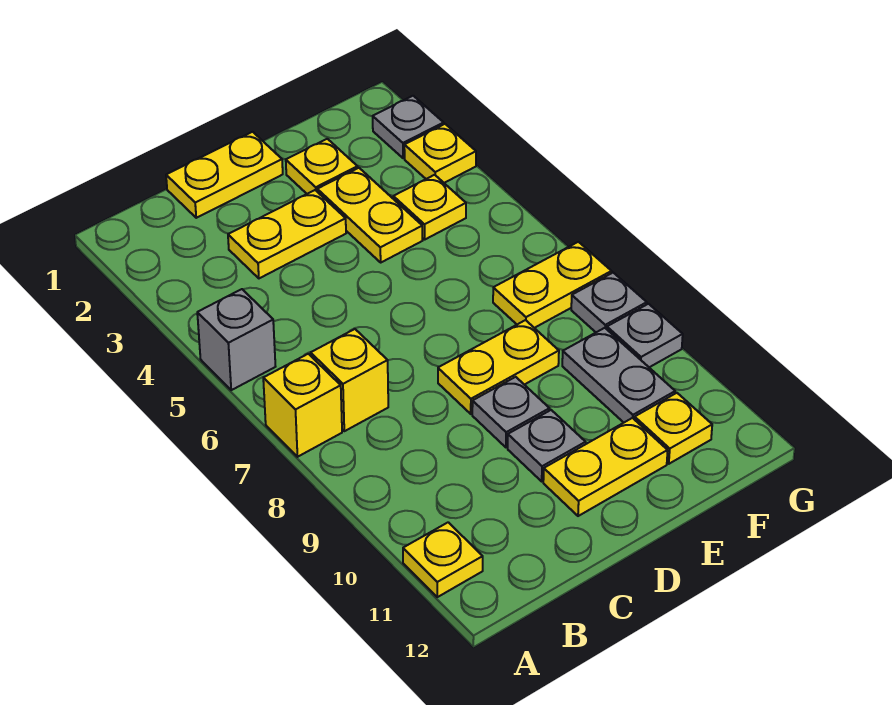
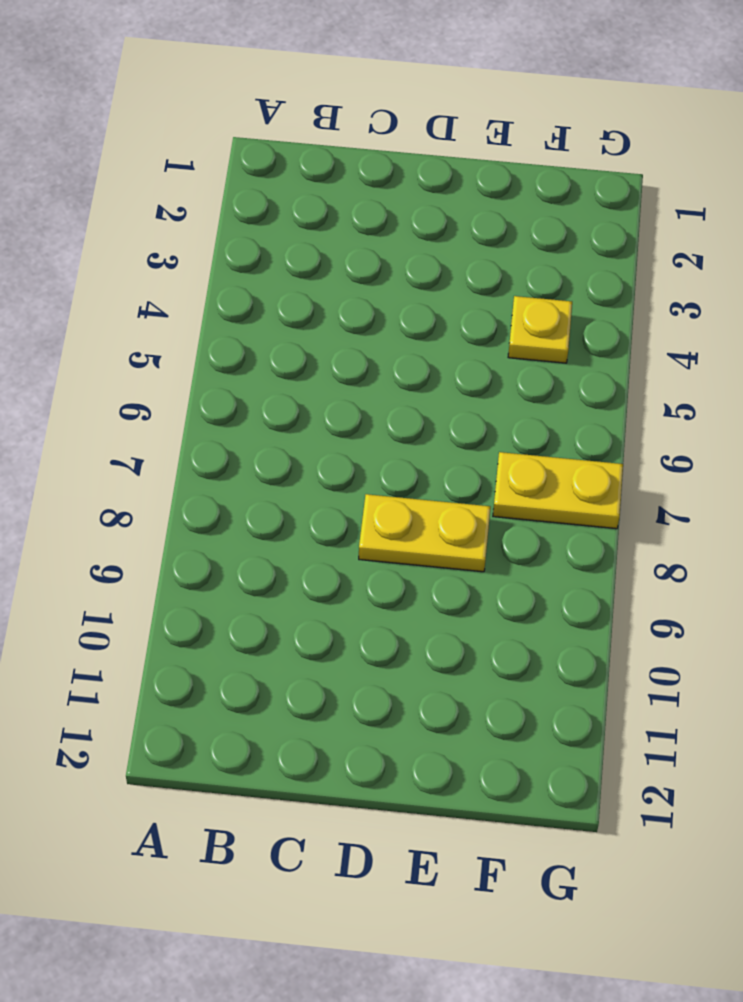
none -> grey 1x1 brick [197,289,276,390]
none -> yellow 1x1 brick [263,354,342,457]
none -> yellow 1x1 plate [403,522,483,597]

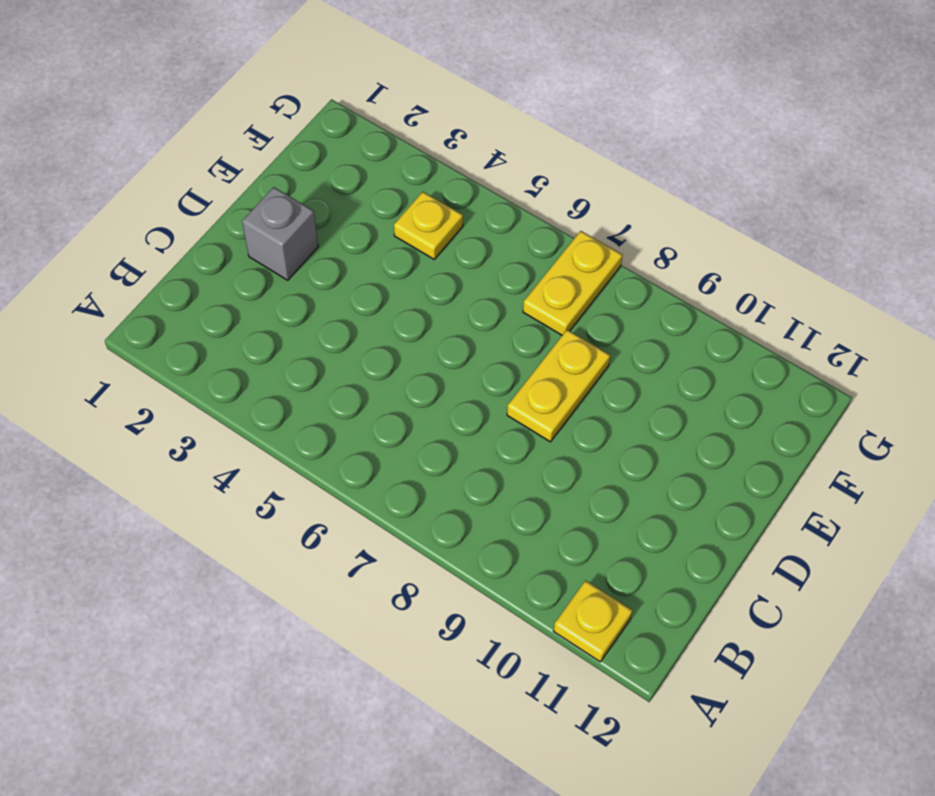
grey 1x1 brick [242,187,318,280] -> grey 1x1 brick moved to [197,289,276,390]
none -> yellow 1x1 brick [263,354,342,457]
none -> yellow 1x1 brick [311,329,388,431]
none -> yellow 1x2 plate [166,132,283,218]

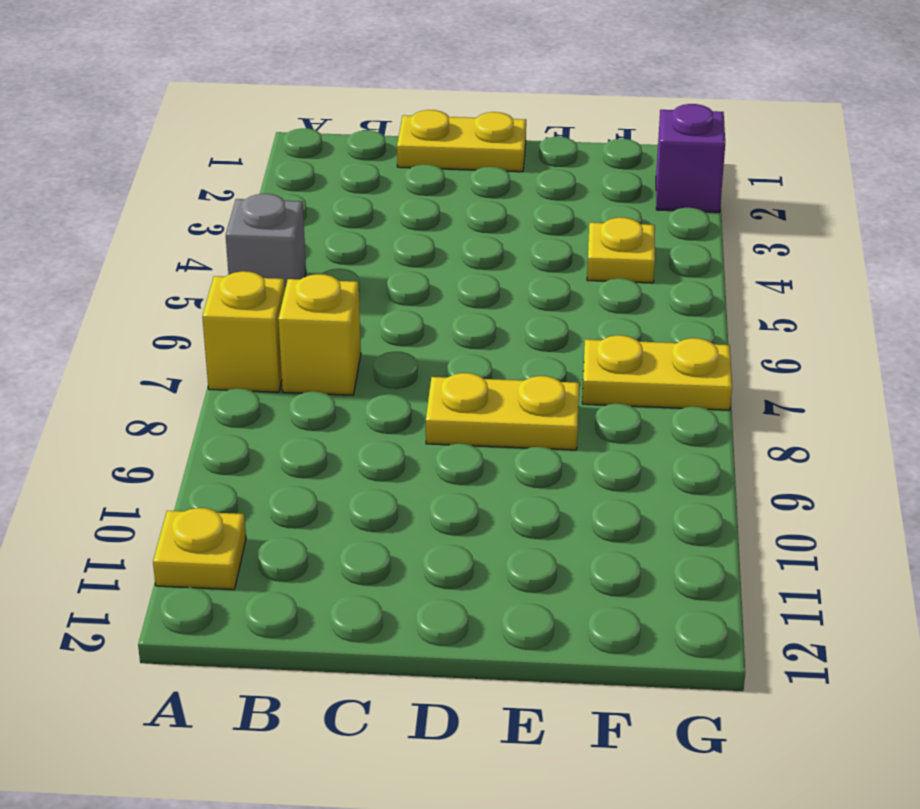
purple 1x1 brick [656,104,725,212] -> grey 1x1 plate [373,96,444,158]
none -> yellow 1x2 plate [228,190,346,278]
none -> grey 1x1 plate [472,377,550,447]
none -> grey 1x1 plate [508,410,586,481]

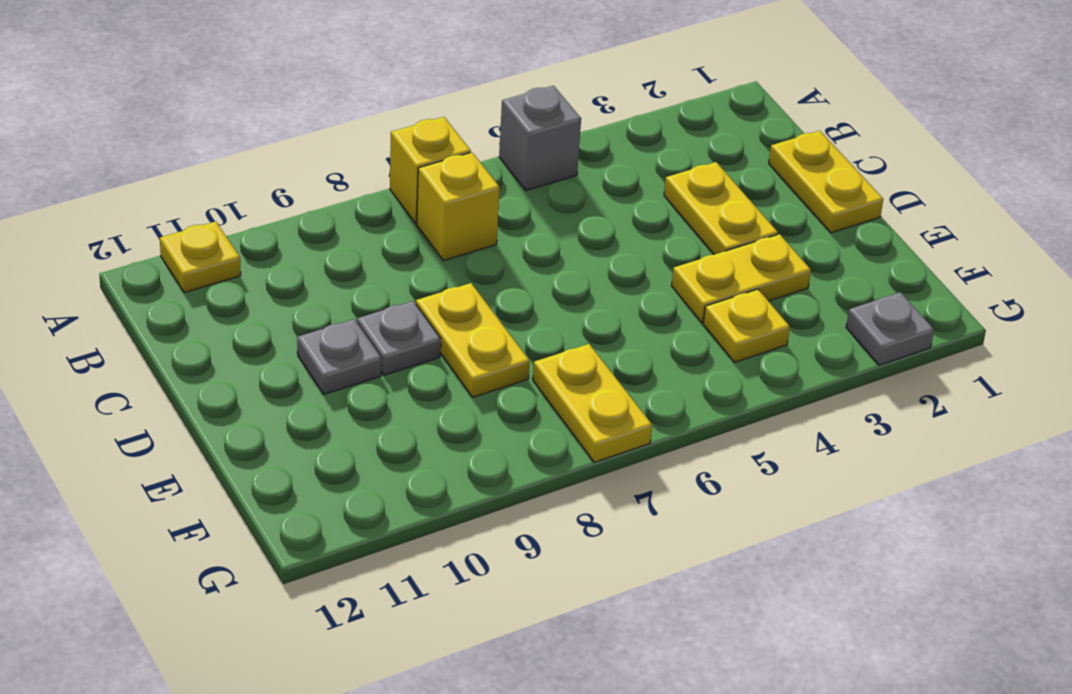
none -> yellow 1x2 plate [543,418,668,516]
none -> yellow 1x1 plate [286,139,358,194]
none -> grey 1x2 plate [562,328,675,422]

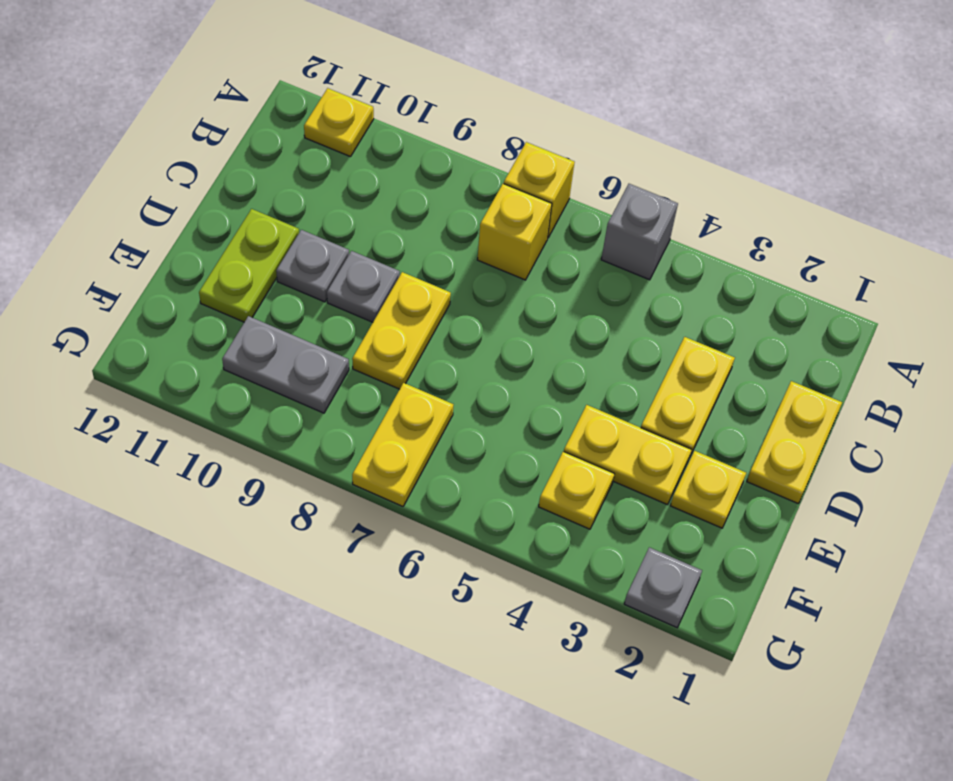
lime 1x2 plate [199,209,299,322] -> yellow 1x2 plate [543,418,668,516]
none -> yellow 1x1 plate [635,393,712,464]
none -> yellow 1x1 plate [404,124,476,183]
none -> grey 1x1 plate [571,273,647,332]

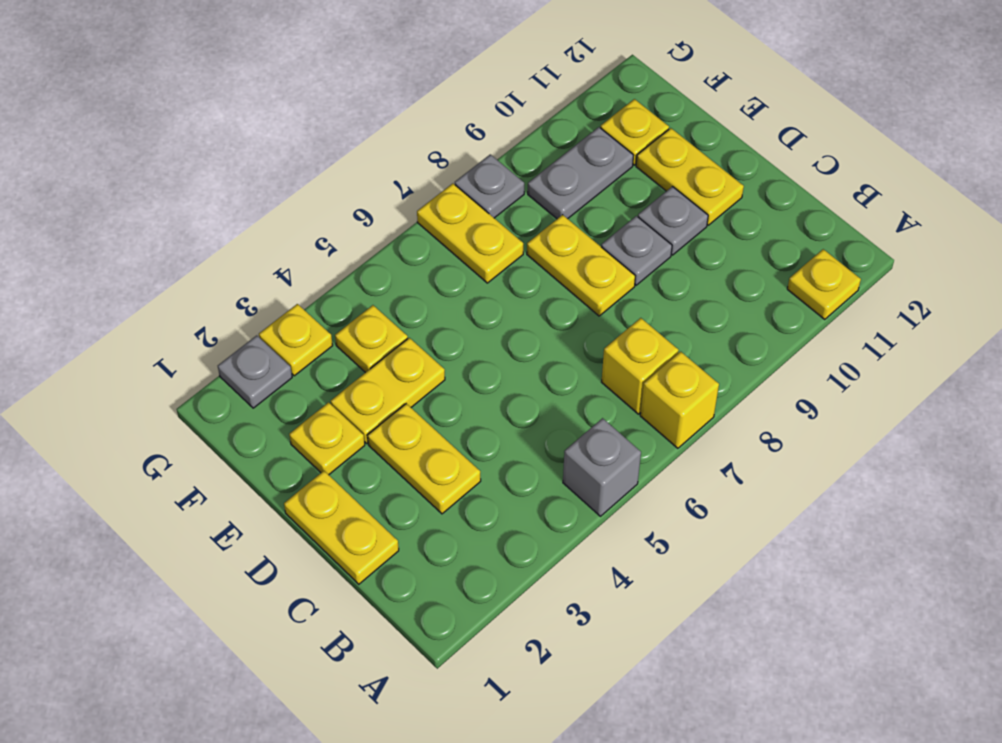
none -> grey 1x1 plate [607,304,683,367]

